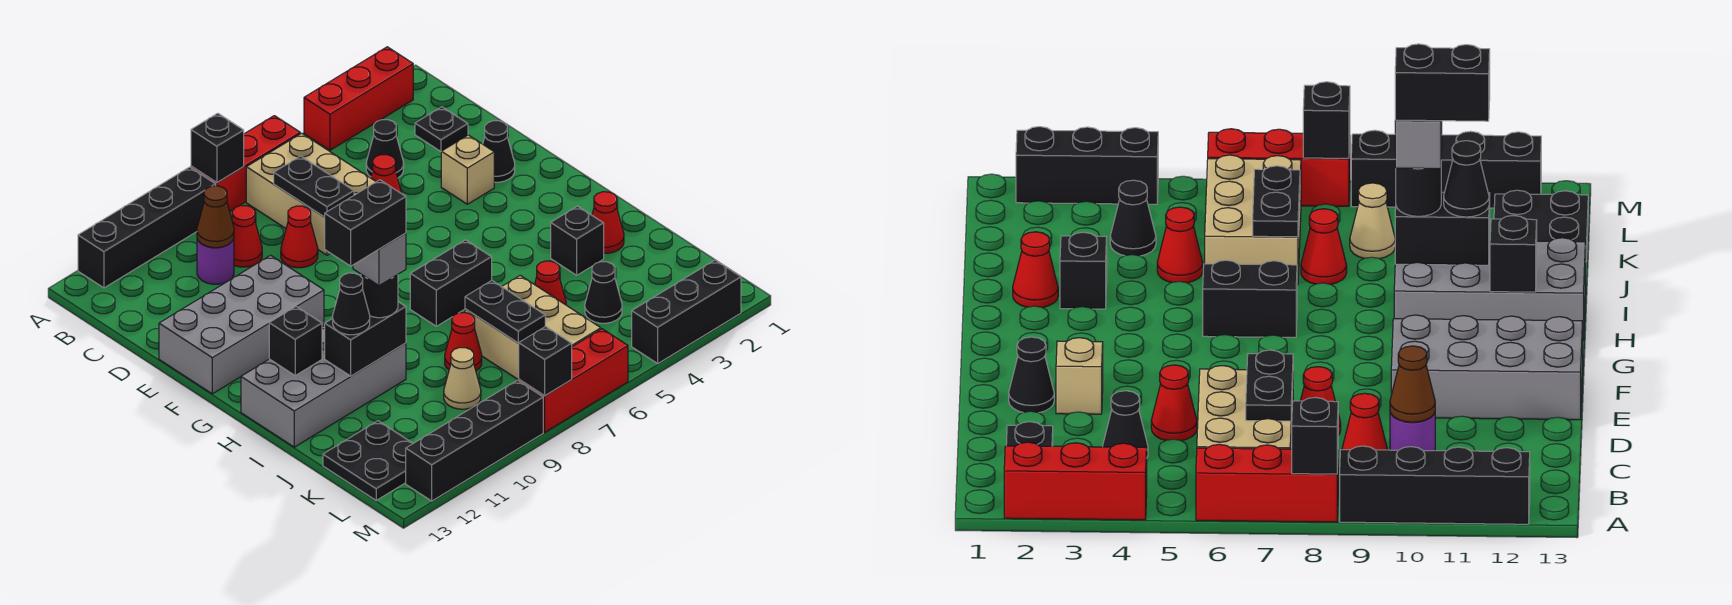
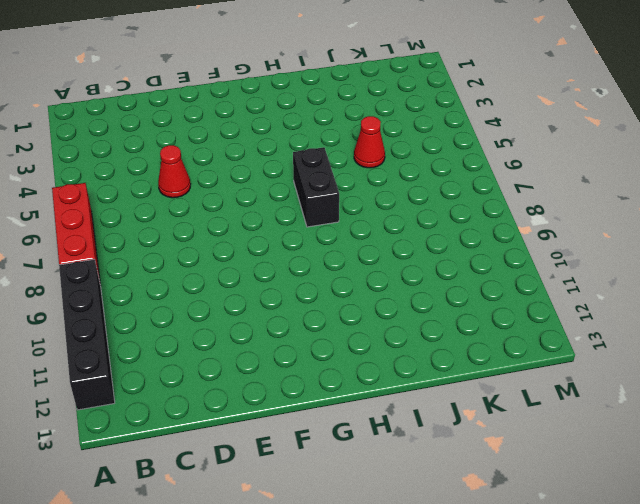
none -> red 1x3 brick [304,47,413,150]
none -> tan 2x3 brick [246,133,376,255]
none -> black 1x1 plate [415,107,468,151]
none -> black 1x1 cone [366,120,404,178]

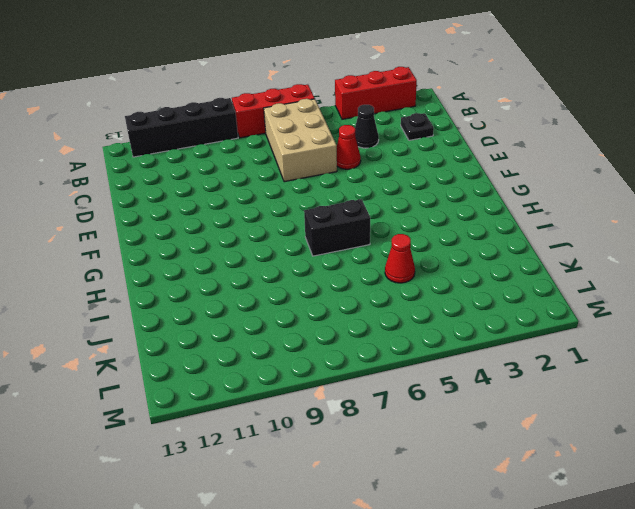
none -> red 1x1 cone [232,206,262,267]
none -> purple 1x1 round brick [197,239,234,284]
none -> red 1x1 cone [281,206,318,268]
none -> black 1x1 cone [483,121,515,182]

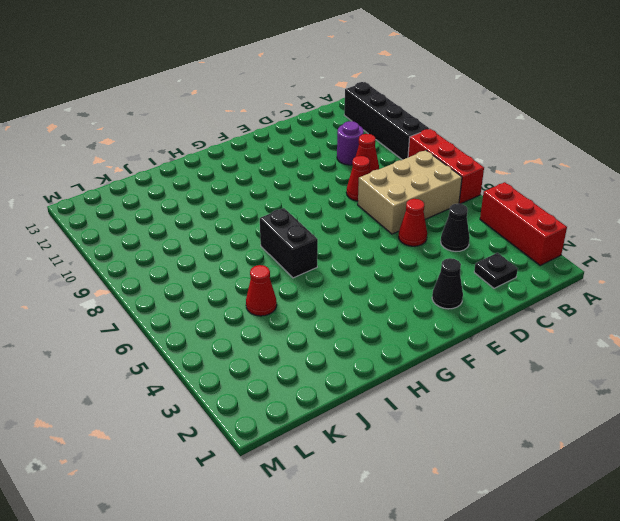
none -> tan 1x1 brick [441,135,494,204]
none -> grey 2x4 brick [159,255,324,394]
none -> grey 2x4 brick [241,326,406,447]
none -> red 1x1 cone [592,192,624,253]

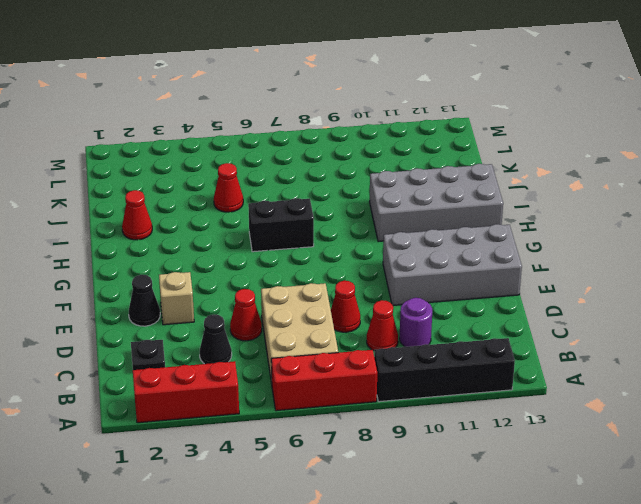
none -> black 1x1 brick [551,206,604,275]
none -> tan 2x3 brick [465,276,601,380]
none -> red 1x1 cone [445,313,482,371]
none -> black 1x1 cone [585,262,622,323]

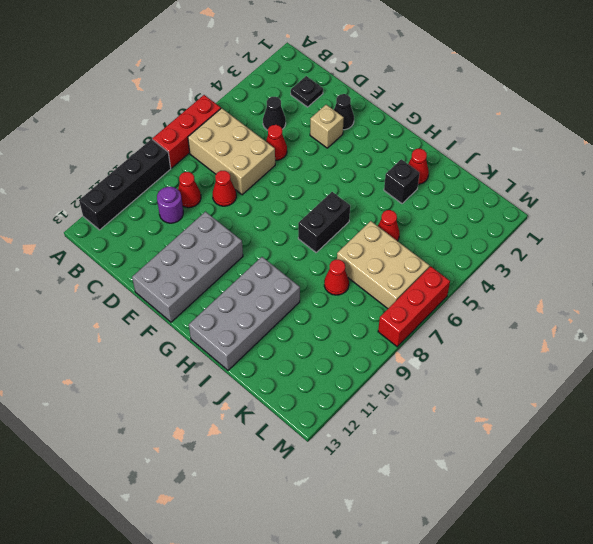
none -> red 1x3 brick [304,47,413,150]
none -> black 1x1 cone [585,262,622,323]
none -> tan 1x1 cone [444,348,481,409]
none -> black 2x2 plate [323,421,413,500]

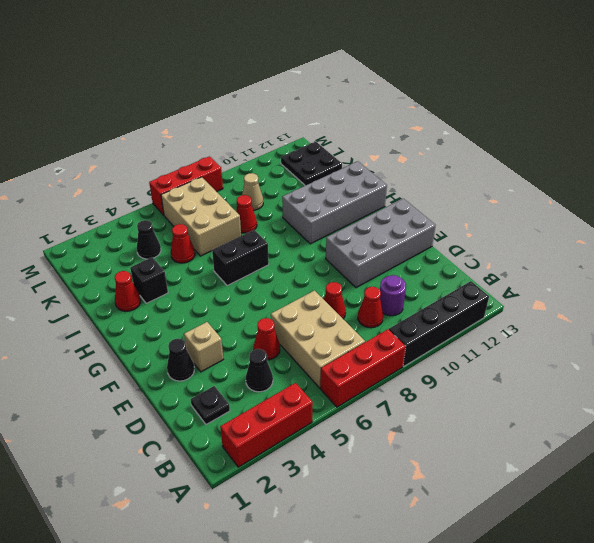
none -> black 1x3 brick [632,260,741,363]
none -> black 1x4 brick [406,380,543,501]
none -> black 1x1 brick [191,113,244,183]
none -> black 1x2 plate [274,156,354,217]

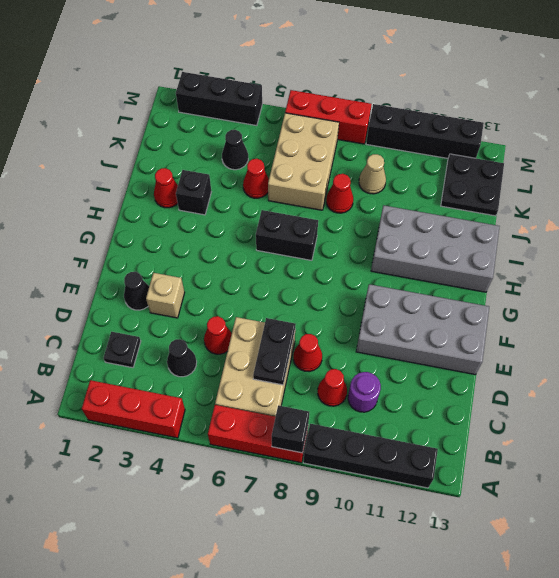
none -> brown 1x1 cone [197,186,234,248]
none -> black 1x1 brick [269,307,322,375]
none -> black 1x2 brick [325,302,406,376]
none -> black 1x2 plate [465,281,545,343]

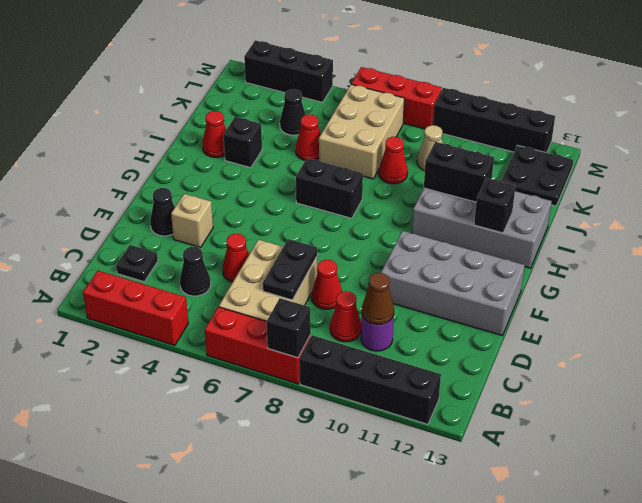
none -> black 1x2 plate [465,281,545,343]
none -> black 1x1 brick [519,326,572,396]
none -> black 1x1 round brick [361,275,398,318]
none -> black 1x1 cone [333,273,370,335]

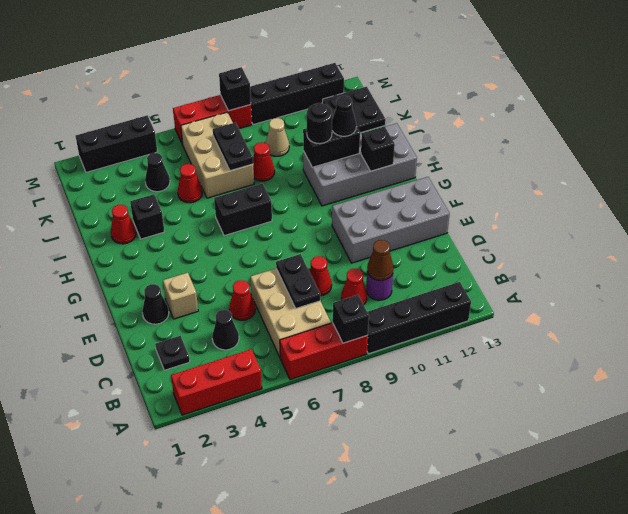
none -> grey 1x1 brick [353,233,406,286]
none -> black 1x2 brick [325,180,406,266]

